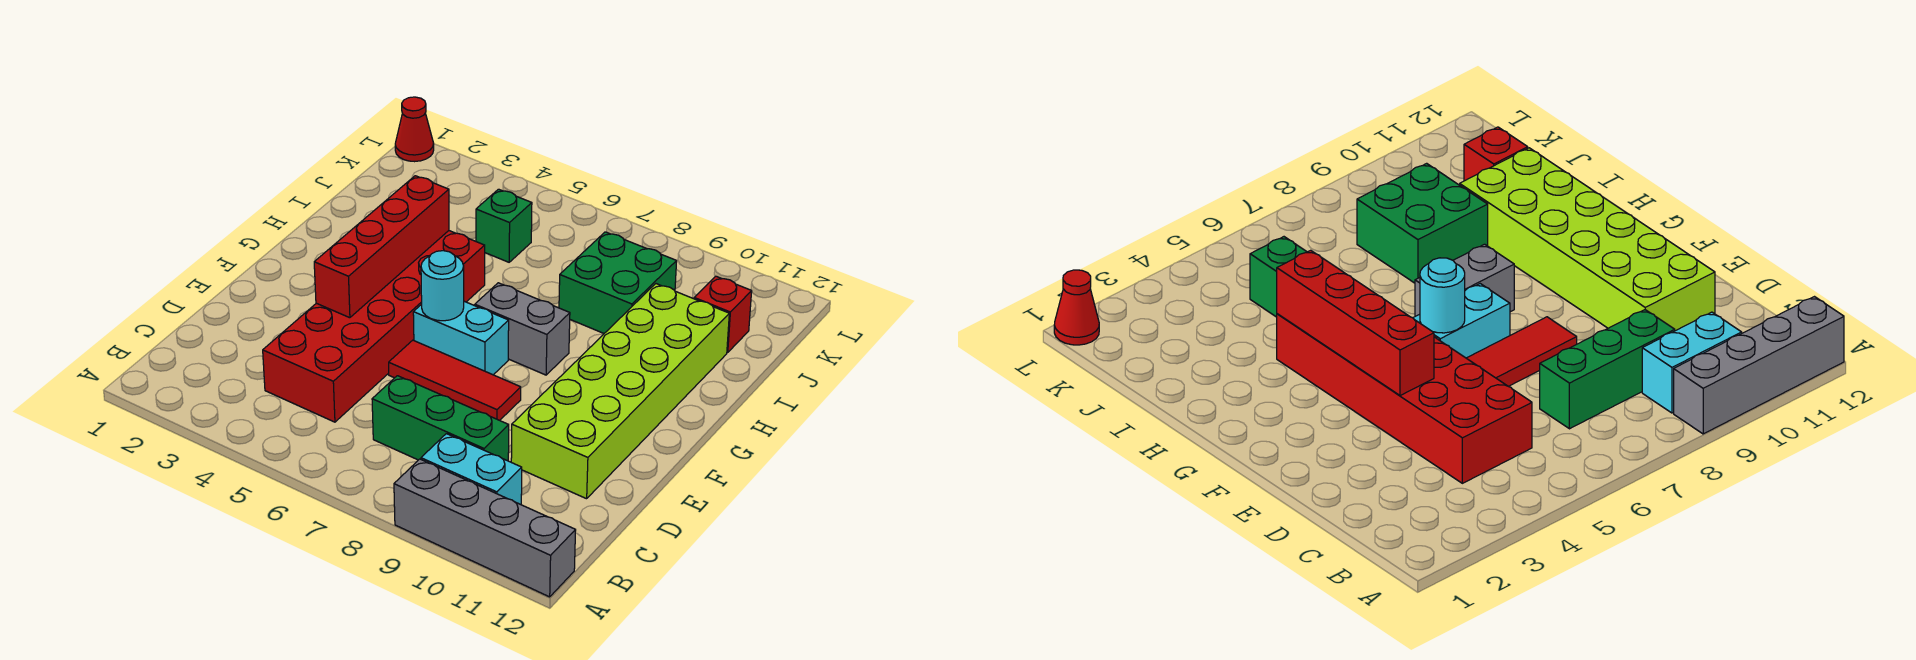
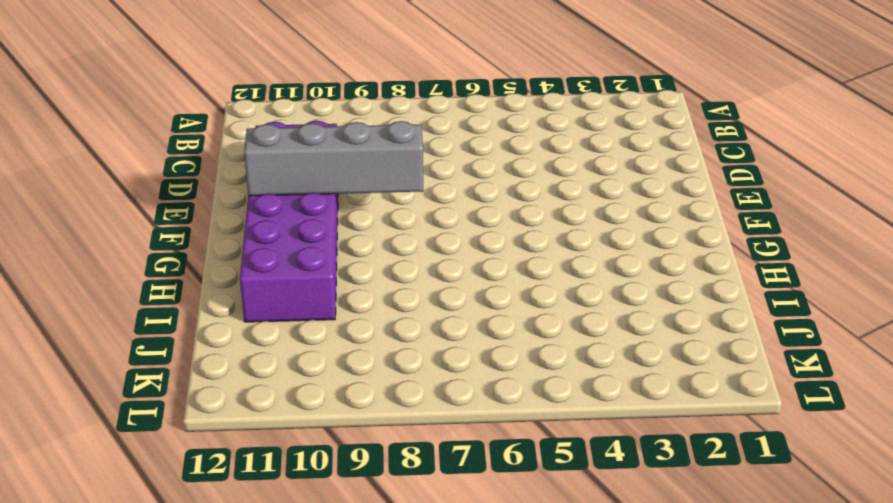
purple 2x6 brick [240,121,338,322] -> lime 2x6 brick [511,284,729,499]
grey 1x4 brick [244,121,423,196] -> grey 1x4 brick moved to [394,459,576,597]
none -> cyan 1x2 brick [421,434,522,505]
none -> red 2x6 brick [263,231,485,422]
none -> green 1x3 brick [372,376,509,461]

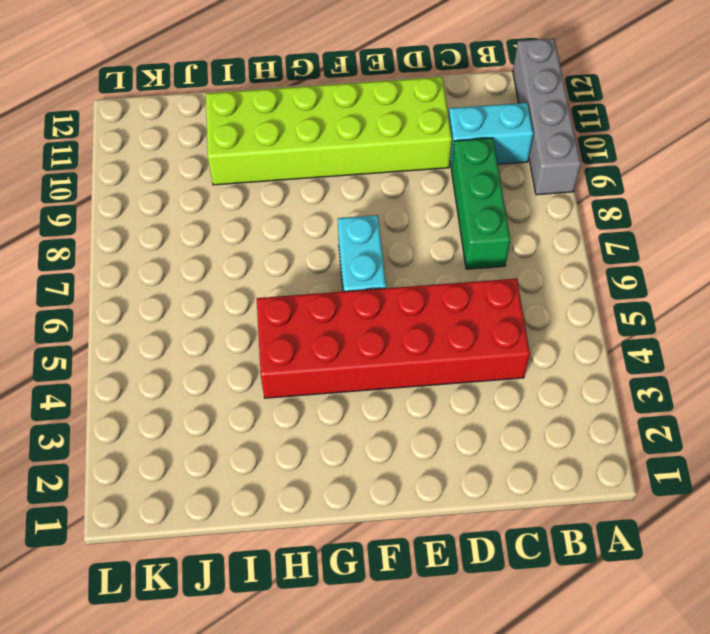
cyan 1x2 brick [449,103,533,167] -> cyan 1x2 brick turned to [421,434,522,505]
none -> red 1x3 tile [389,340,521,420]
none -> grey 1x2 brick [475,283,570,375]
none -> green 2x2 brick [559,232,677,333]

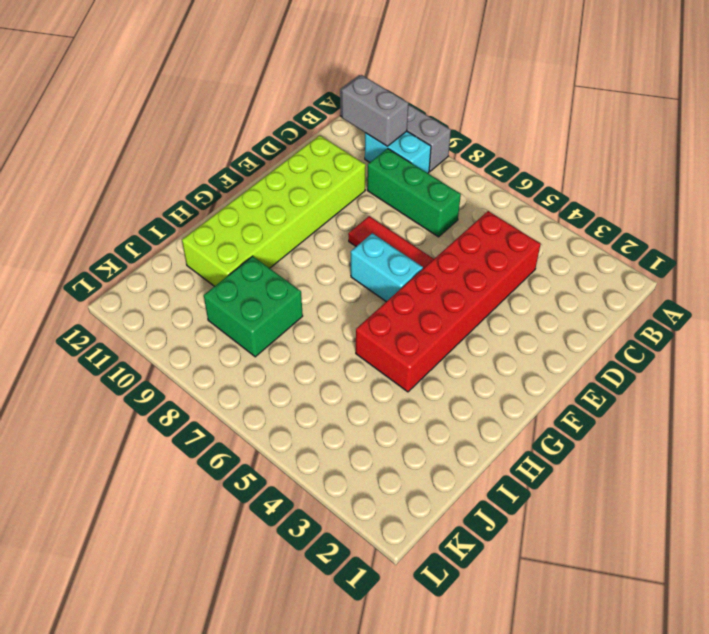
grey 1x2 brick [342,75,408,146] -> grey 1x2 brick moved to [475,283,570,375]
none -> green 1x1 brick [476,189,532,262]
none -> red 1x1 brick [694,276,752,353]
none -> red 1x1 cone [395,97,434,162]

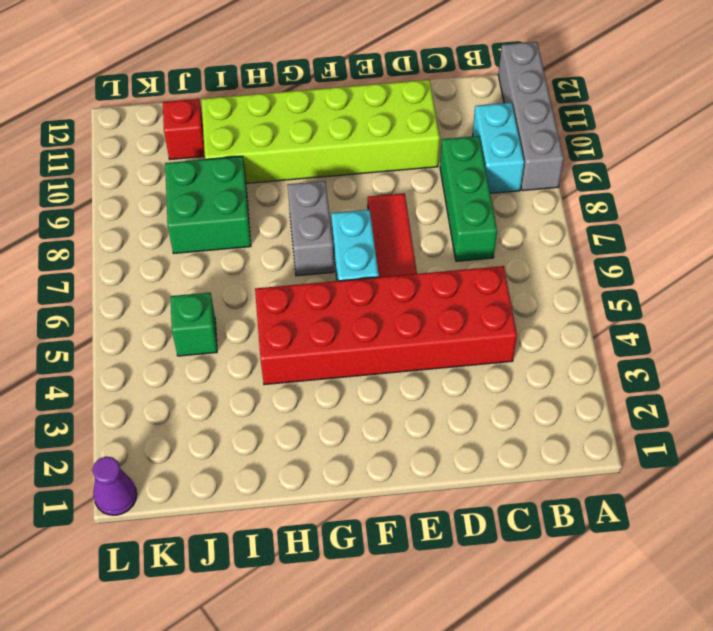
purple 1x1 cone [92,457,137,515] -> red 1x1 cone [395,97,434,162]
none -> red 1x4 brick [314,176,449,318]
none -> cyan 1x1 round brick [421,251,464,321]

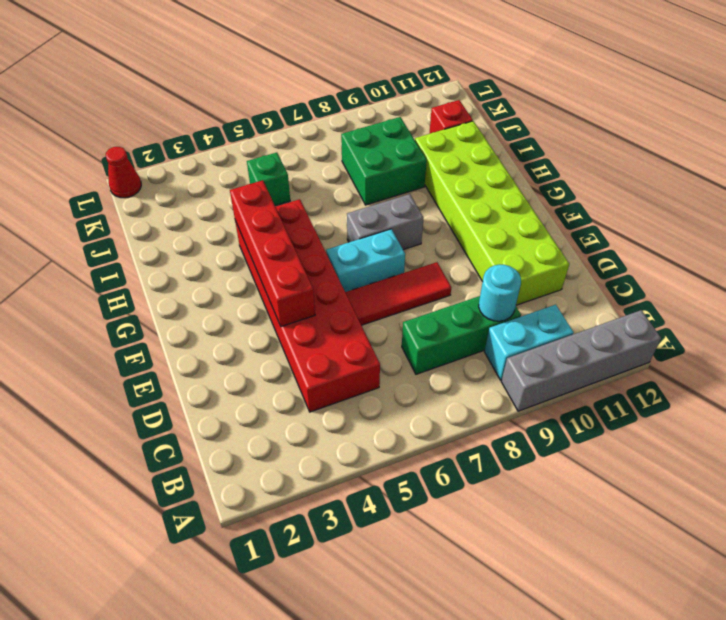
cyan 1x1 round brick [479,265,521,321] -> cyan 1x1 round brick moved to [421,251,464,321]

